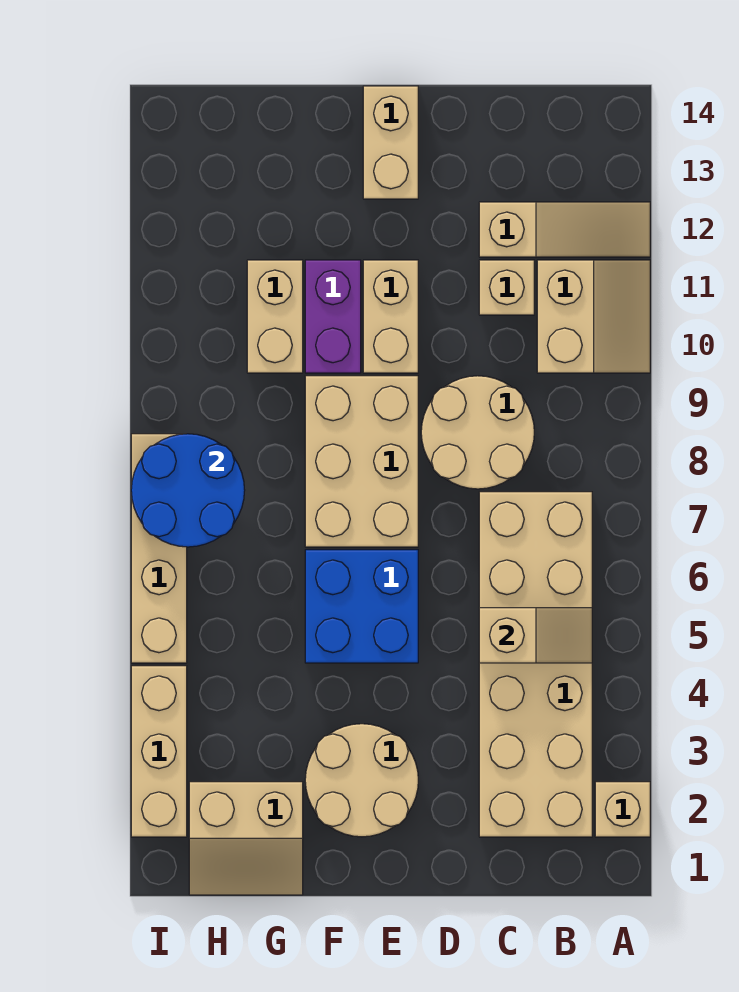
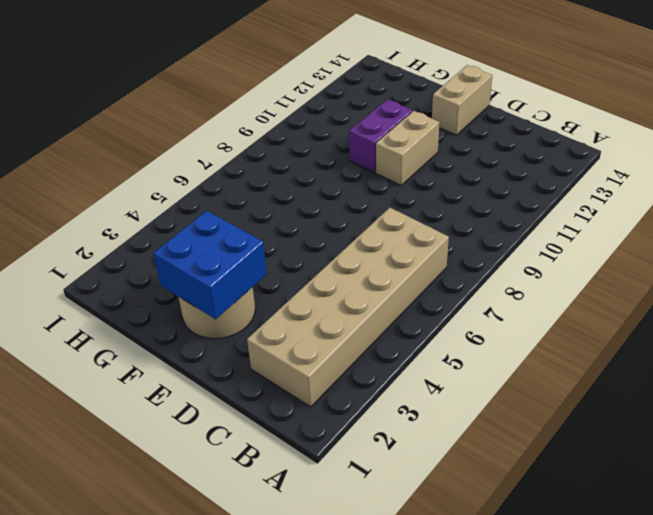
blue 2x2 brick [154,211,267,319] -> blue 2x2 brick moved to [305,550,418,663]
none -> tan 1x1 brick [595,782,650,837]
none -> tan 2x2 slope [537,260,650,373]
none -> tan 1x3 slope [479,202,650,257]

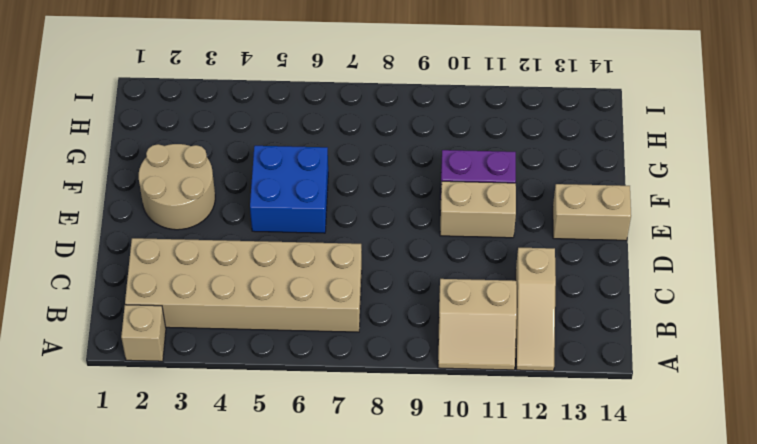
none -> tan 2x2 round brick [421,376,534,489]
none -> tan 1x1 brick [479,260,534,315]
none -> tan 2x3 brick [305,376,418,547]

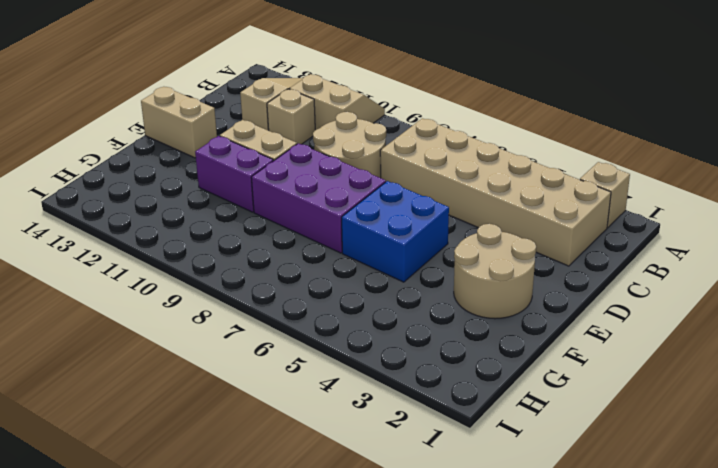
purple 2x3 brick [251,143,386,253] -> tan 2x3 brick [305,376,418,547]
none -> tan 2x2 slope [189,782,303,895]
none -> tan 1x2 brick [247,260,303,373]
none -> tan 1x3 brick [131,666,187,837]

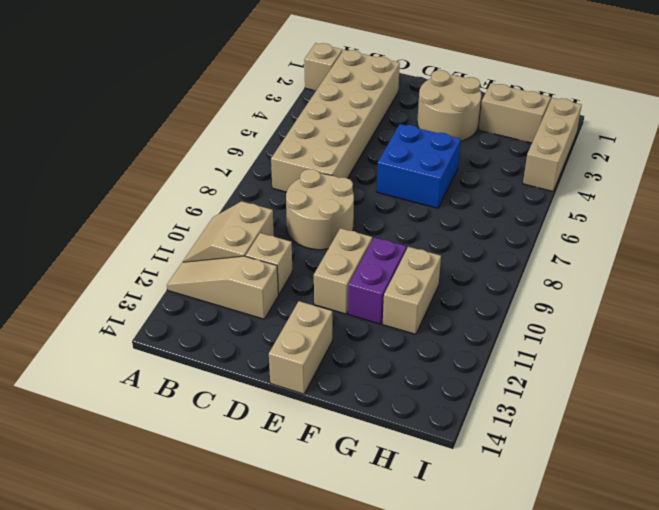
none -> tan 2x3 brick [305,376,418,547]
none -> tan 1x4 brick [131,434,187,663]
none -> tan 1x2 slope [479,608,592,663]

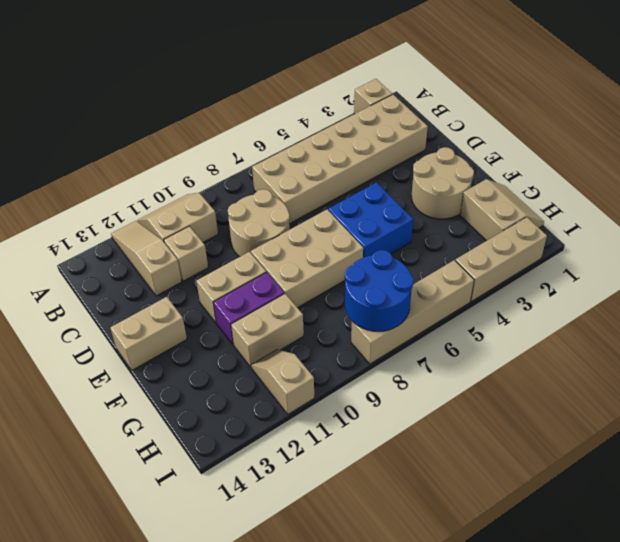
tan 1x2 slope [251,349,314,414] -> tan 1x2 slope moved to [479,608,592,663]

